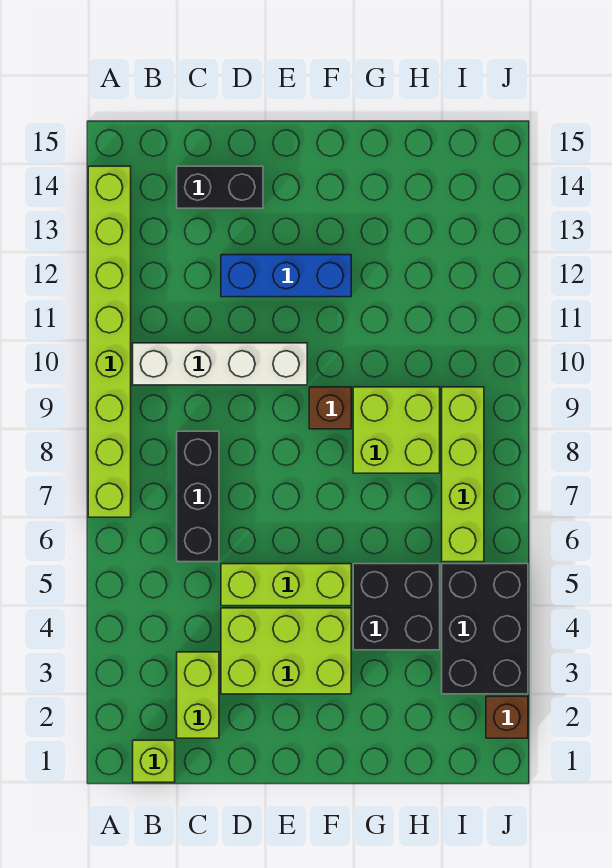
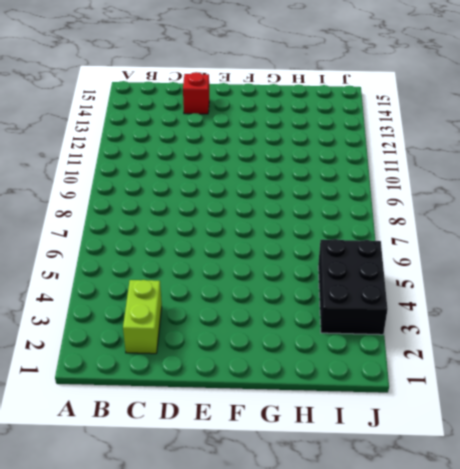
red 1x1 brick [183,72,209,114] -> black 1x2 brick [177,166,263,208]
none -> lime 1x8 brick [88,166,131,517]
none -> lime 1x1 brick [133,740,175,782]
none -> white 1x4 brick [133,343,307,385]

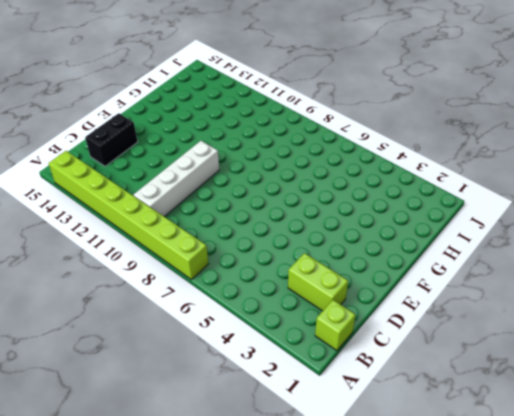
none -> black 1x3 brick [177,431,219,562]
none -> lime 2x3 brick [221,608,351,694]
none -> lime 1x3 brick [221,564,351,606]

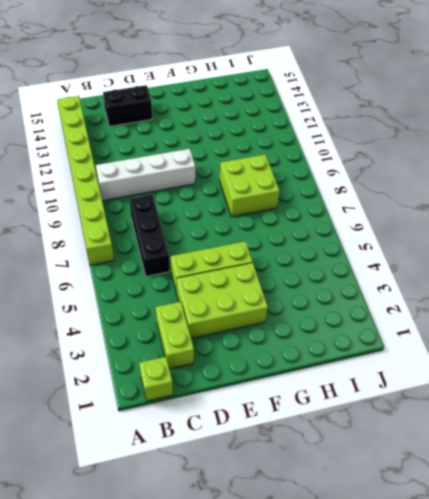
none -> blue 1x3 brick [221,255,351,297]
none -> brown 1x1 brick [309,387,351,429]
none -> black 2x2 brick [353,564,440,650]

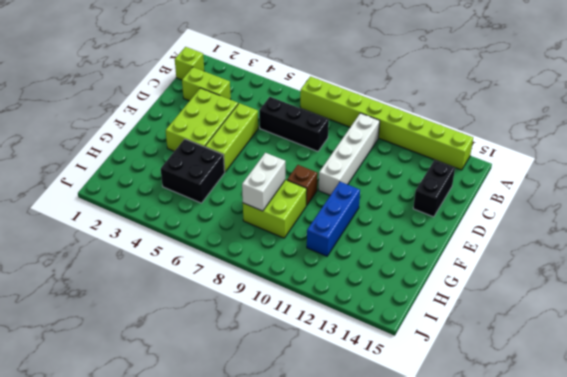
blue 1x3 brick [307,182,360,256] -> blue 1x3 brick moved to [221,255,351,297]
white 1x2 brick [242,153,285,211] -> none
none -> black 2x3 brick [442,564,528,694]
none -> lime 1x4 brick [442,387,484,562]
none -> brown 1x1 brick [486,696,528,738]

